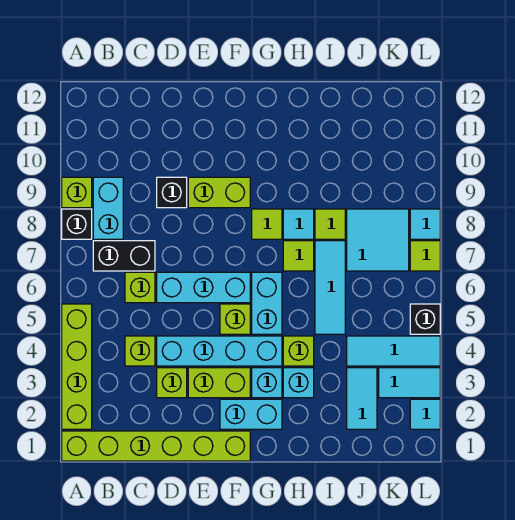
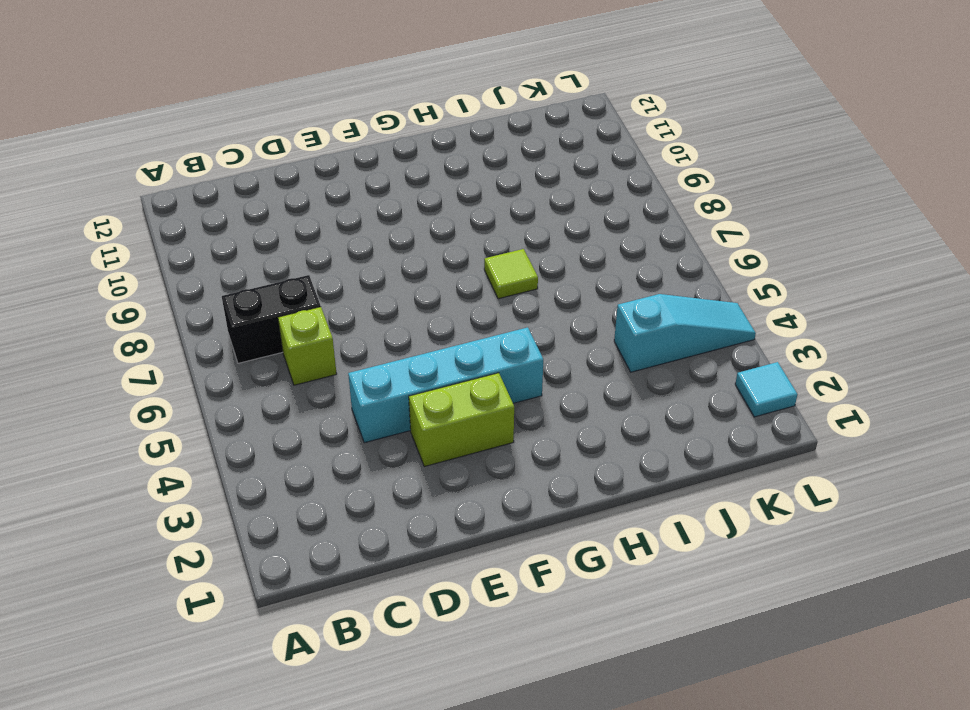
cyan 1x3 slope [614,294,756,372] -> cyan 1x3 tile [347,336,440,366]
none -> lime 1x6 brick [62,431,250,461]
none -> lime 1x4 brick [62,304,92,429]
none -> black 1x1 brick [62,209,92,239]
none -> lime 1x1 brick [62,177,92,208]

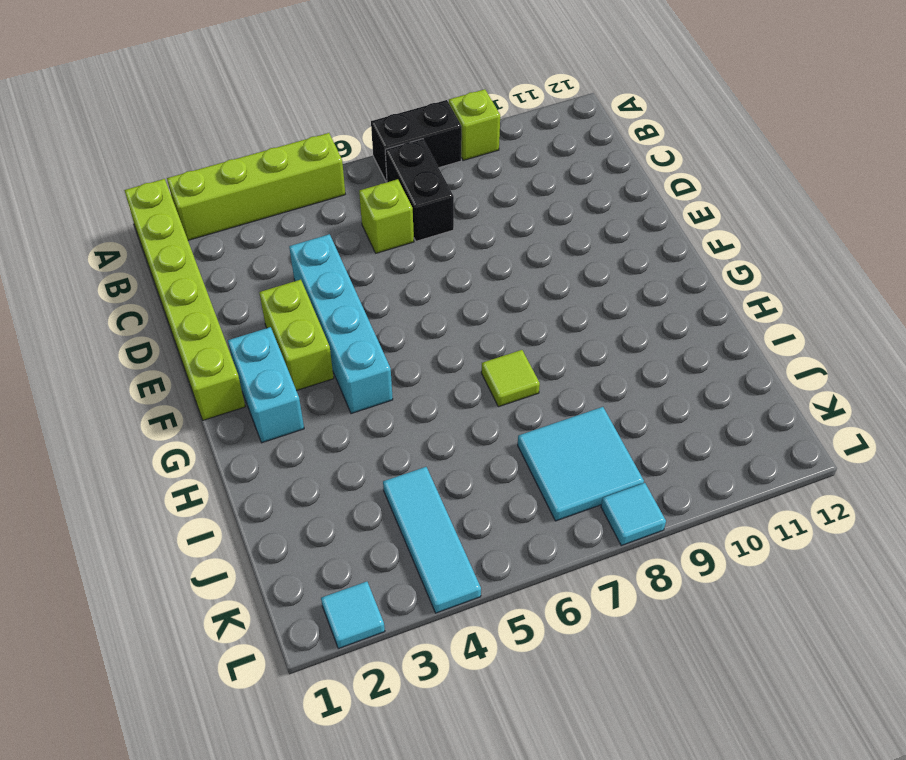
black 1x2 brick [371,100,462,182] -> black 1x1 brick [62,209,92,239]
none -> cyan 1x2 brick [93,177,123,239]
none -> lime 1x1 brick [125,336,155,366]
none -> lime 1x1 brick [157,368,187,398]
none -> cyan 1x3 brick [157,272,250,303]

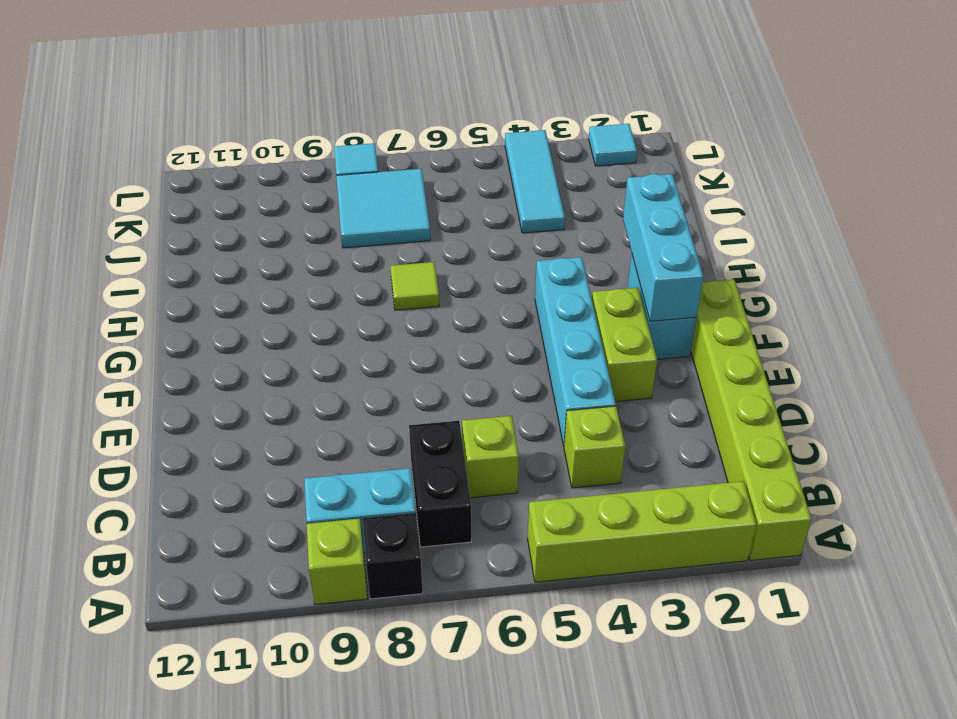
cyan 1x3 brick [623,174,704,321] -> cyan 1x3 brick moved to [157,272,250,303]
none -> lime 1x1 brick [157,368,187,398]
none -> black 1x1 brick [157,177,187,208]
none -> lime 1x2 brick [188,177,250,208]
none -> lime 1x1 brick [220,304,250,334]

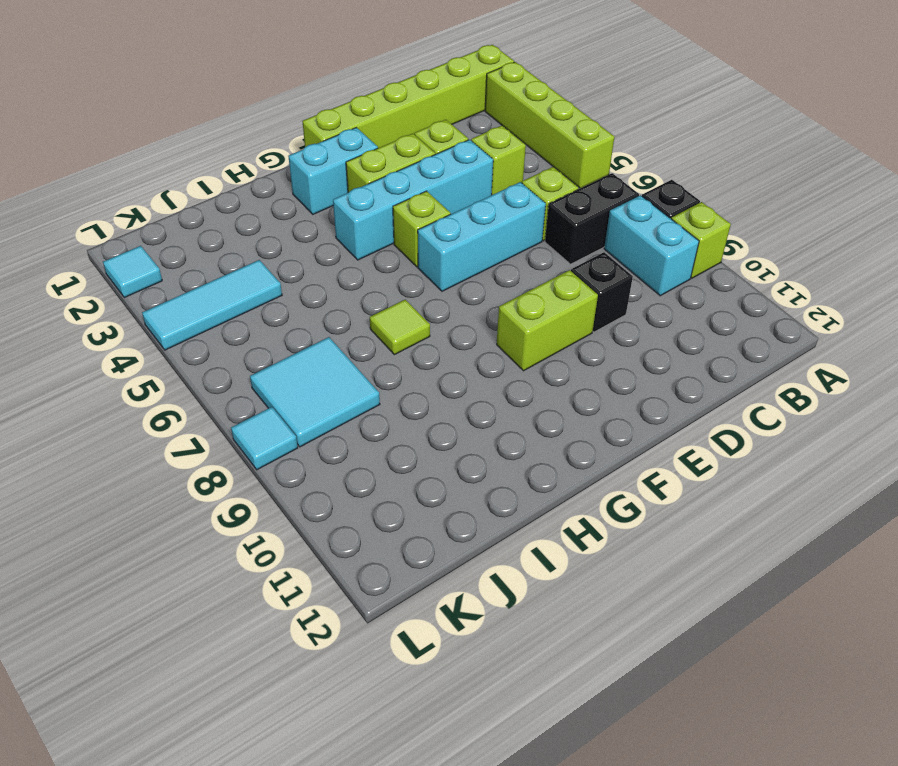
none -> cyan 1x1 brick [252,368,282,398]
none -> cyan 1x2 brick [252,272,282,334]
none -> lime 1x1 tile [252,209,282,239]
none -> cyan 1x1 brick [283,368,314,398]

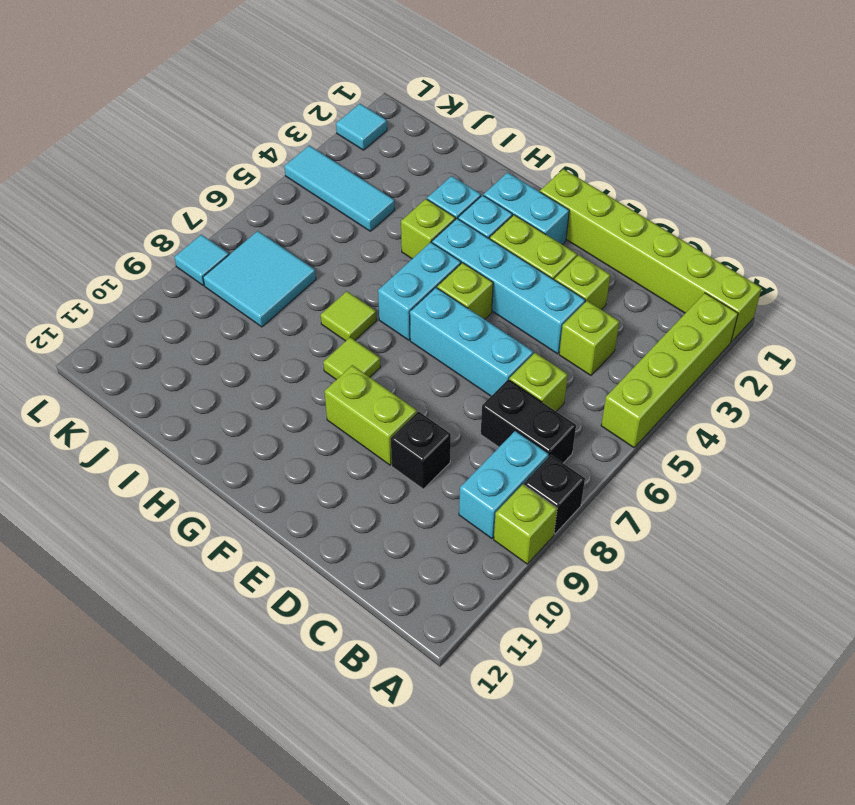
none -> cyan 1x1 tile [283,209,314,239]
none -> cyan 1x3 tile [315,241,345,334]
none -> lime 1x1 tile [315,209,345,239]
none -> cyan 1x2 tile [347,368,377,429]

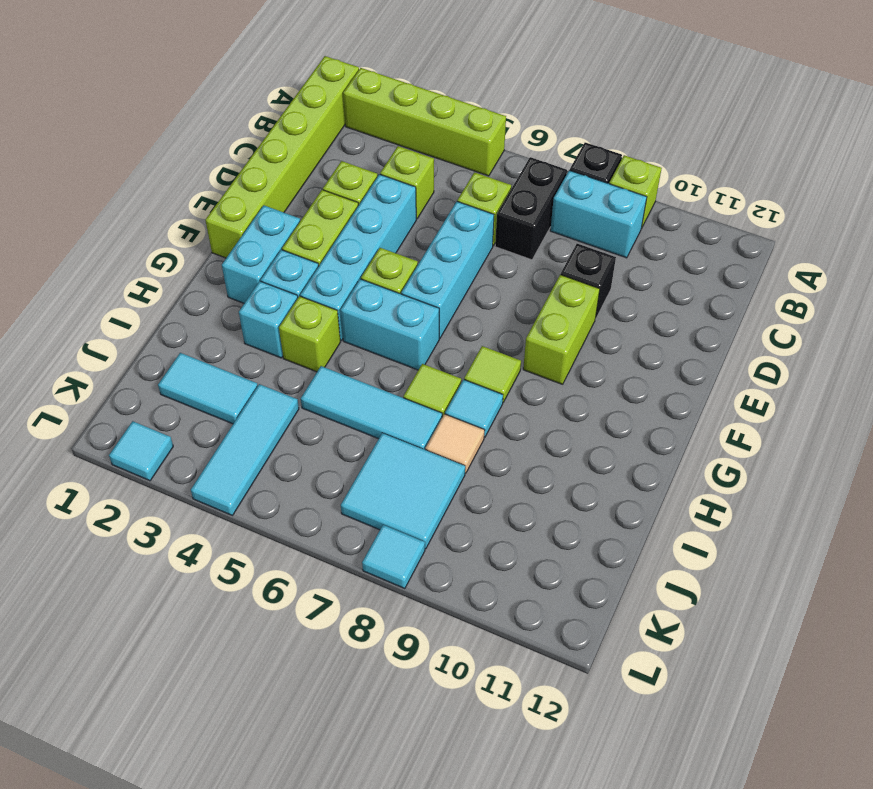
tan 1x1 tile [425,414,485,473] -> lime 1x1 tile [315,209,345,239]
none -> cyan 1x2 tile [379,368,440,398]
none -> black 1x1 brick [410,304,440,334]
none -> lime 1x1 tile [410,241,440,271]

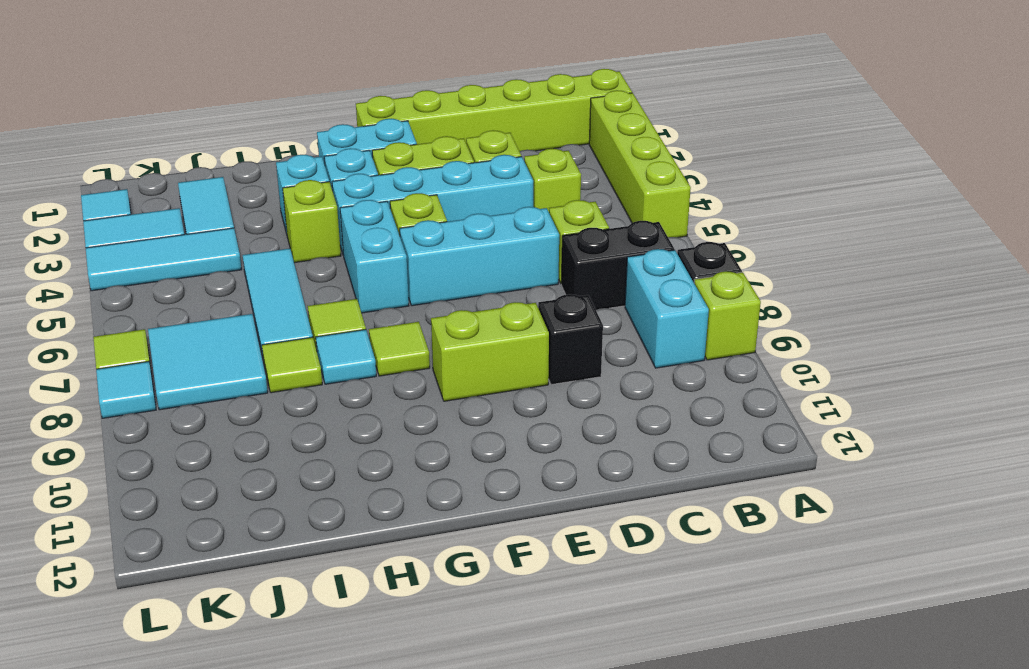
none -> black 1x1 brick [410,304,440,334]

